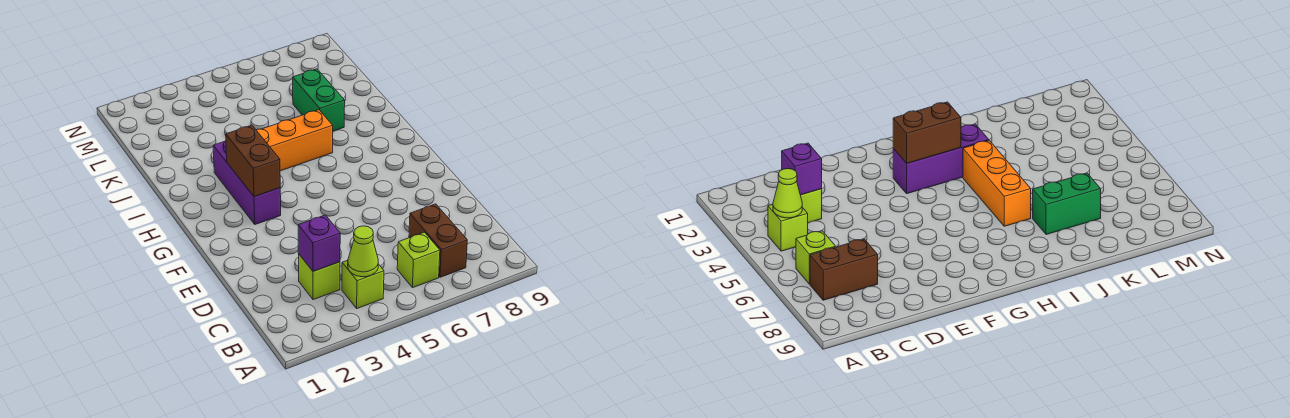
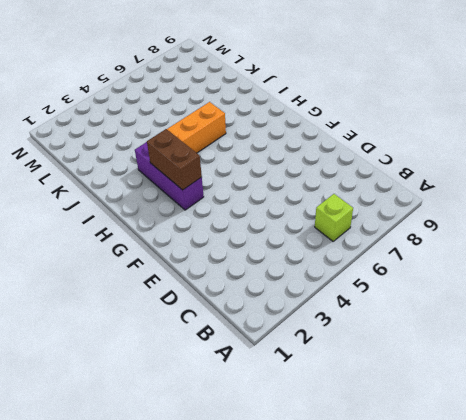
none -> lime 1x1 brick [342,260,384,308]
none -> brown 1x2 brick [409,204,467,277]

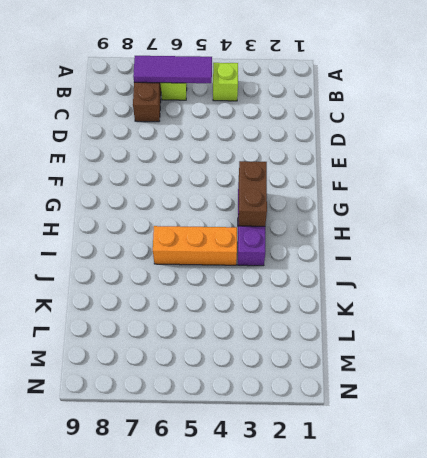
purple 1x3 tile [133,56,212,83] -> none
none -> lime 1x1 brick [299,255,340,300]
none -> green 1x2 brick [293,69,345,131]

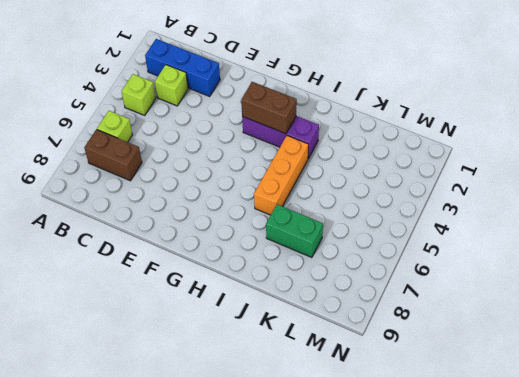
blue 1x3 brick [145,39,220,96] -> none
none -> lime 1x1 cone [348,226,378,277]
none -> purple 1x1 brick [298,215,340,271]

